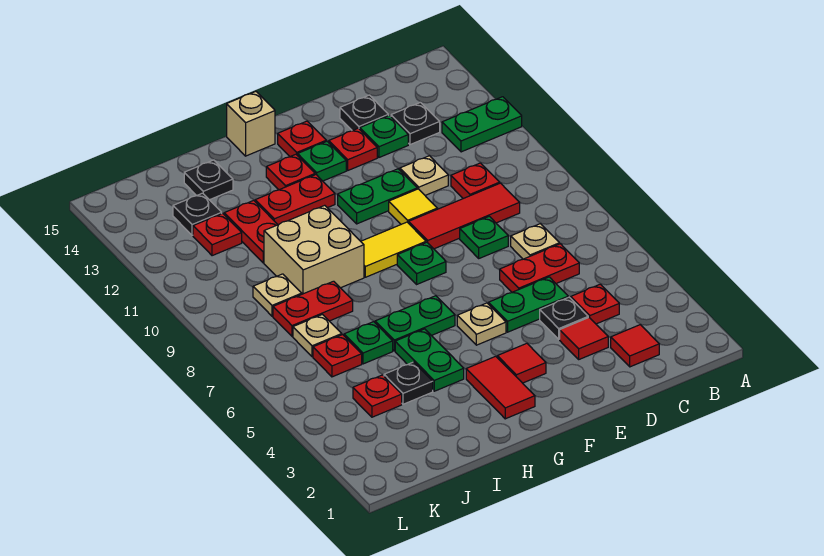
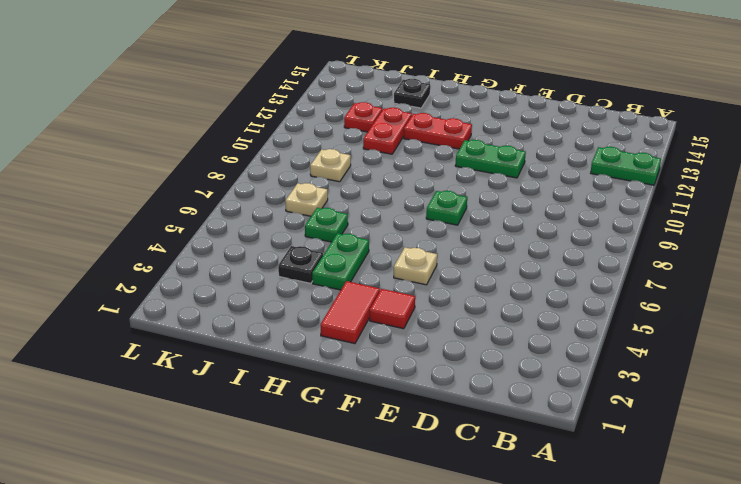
none -> red 1x1 tile [611,325,659,367]
none -> red 1x1 plate [571,284,619,324]
none -> red 1x2 plate [500,244,579,292]
none -> tan 1x1 plate [511,224,559,259]

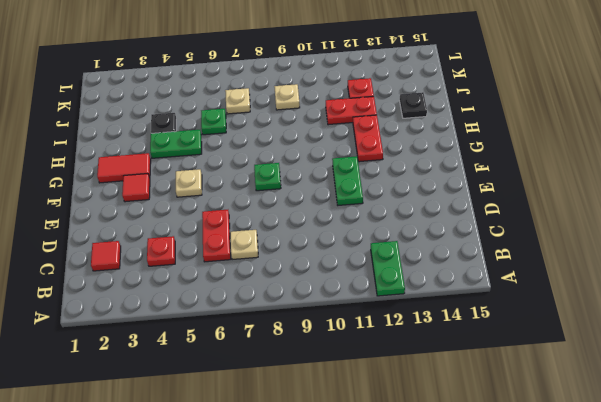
none -> red 1x3 tile [409,183,520,249]
none -> red 1x1 plate [451,163,500,199]
none -> black 1x1 plate [391,102,440,145]
none -> red 1x1 tile [560,317,608,359]

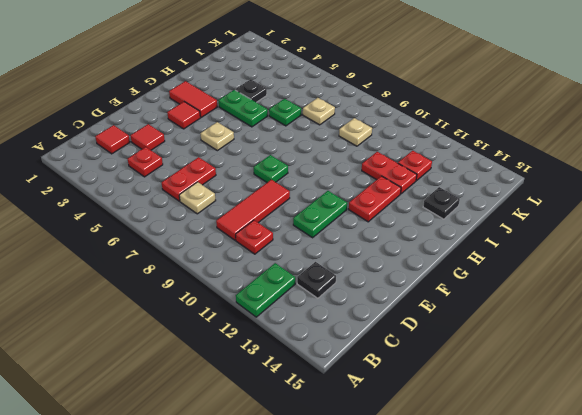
none -> black 1x1 plate [540,297,588,339]
none -> green 1x2 plate [489,277,568,332]
none -> green 1x1 plate [460,216,508,258]
none -> tan 1x1 plate [400,156,448,195]

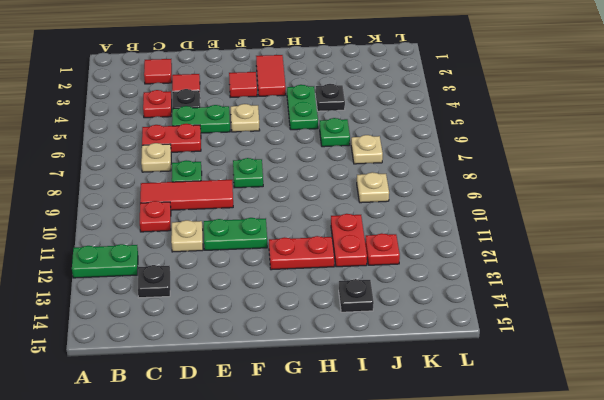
none -> green 1x1 plate [360,115,408,157]
none -> black 1x1 plate [340,95,389,131]
none -> yellow 1x1 tile [389,189,437,224]
none -> red 1x1 plate [329,128,377,170]

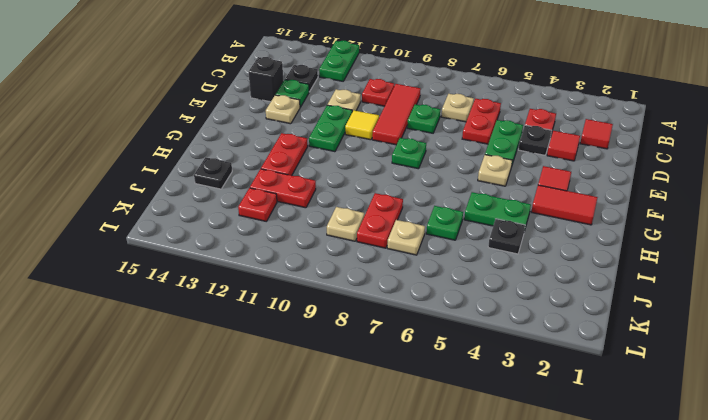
black 1x1 brick [248,57,283,102] -> black 1x1 plate [340,95,389,131]
tan 1x1 plate [266,95,300,124] -> red 1x1 plate [329,128,377,170]
none -> yellow 1x2 tile [361,222,426,277]
none -> green 1x1 plate [298,141,346,181]
none -> red 1x1 plate [278,121,326,157]
none -> green 1x2 plate [375,296,455,351]

